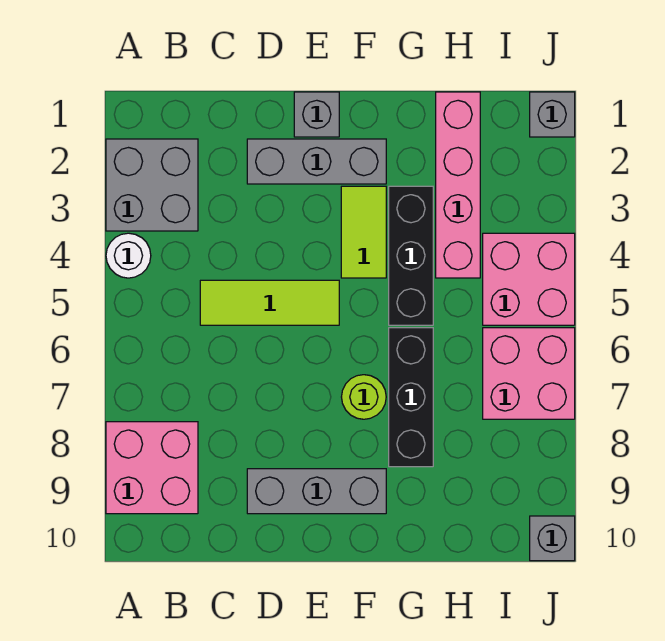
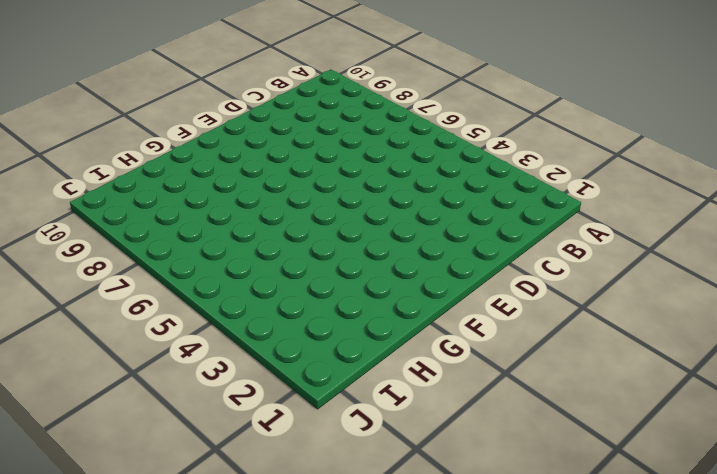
none -> grey 2x2 brick [106,139,198,231]
none -> white 1x1 round brick [106,233,151,278]
none -> pink 2x2 brick [106,422,198,514]

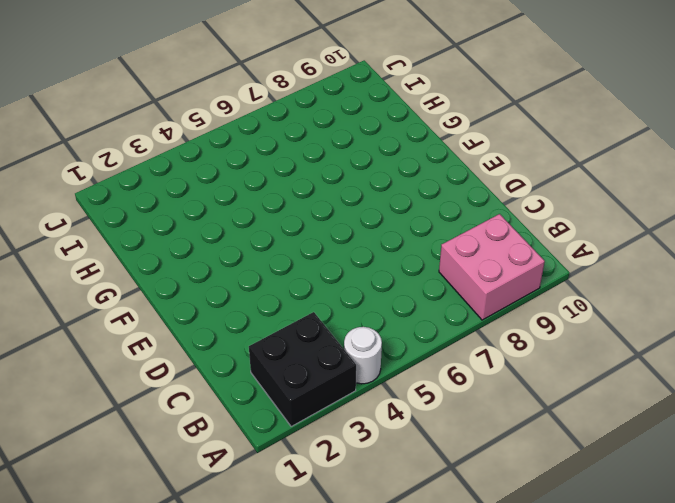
black 2x2 brick [249,312,356,427] -> grey 2x2 brick [106,139,198,231]
none -> lime 1x3 tile [200,280,339,325]
none -> grey 1x3 brick [247,139,386,184]
none -> grey 1x3 brick [247,469,386,514]

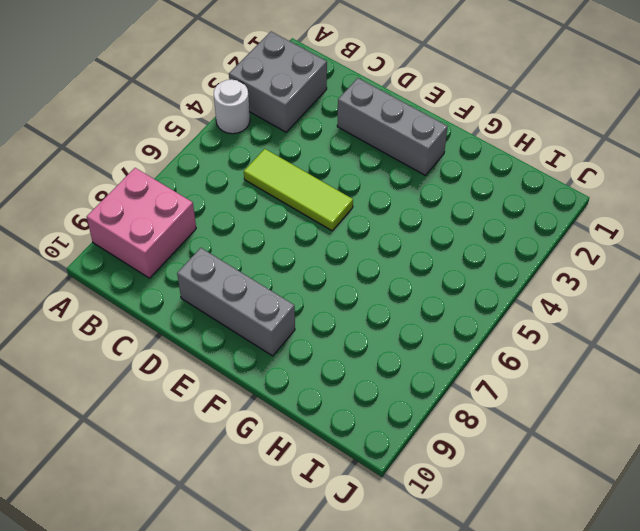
none -> grey 1x1 brick [294,92,339,137]
none -> lime 1x2 tile [341,186,386,278]
none -> lime 1x1 round brick [342,375,386,419]

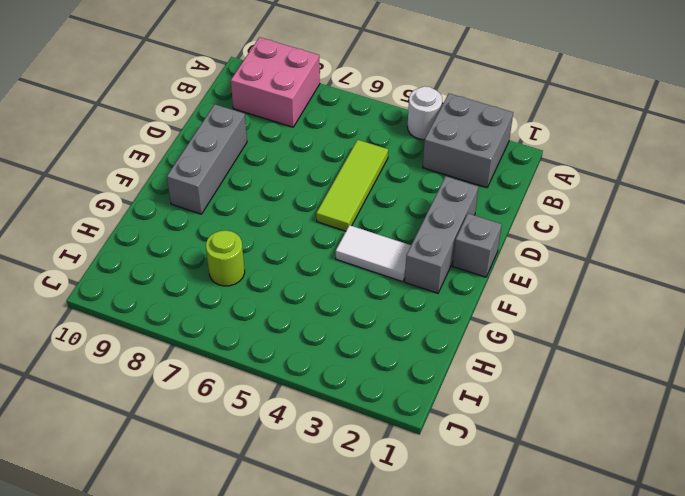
white 1x2 tile [336,225,411,282] -> lime 1x2 tile [341,186,386,278]
lime 1x1 round brick [206,230,245,286] -> lime 1x1 round brick moved to [342,375,386,419]
none -> black 1x3 brick [389,186,433,325]
none -> black 1x3 brick [389,328,433,467]
none -> pink 1x4 brick [436,92,480,278]

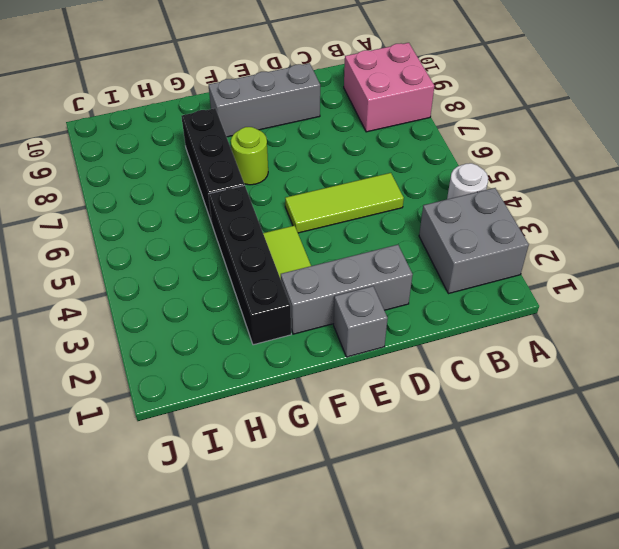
black 1x4 brick [208,185,291,345] -> black 1x3 brick [389,186,433,325]
none -> pink 1x4 brick [436,92,480,278]
none -> pink 2x2 brick [483,233,575,325]
none -> pink 2x2 brick [483,328,575,419]

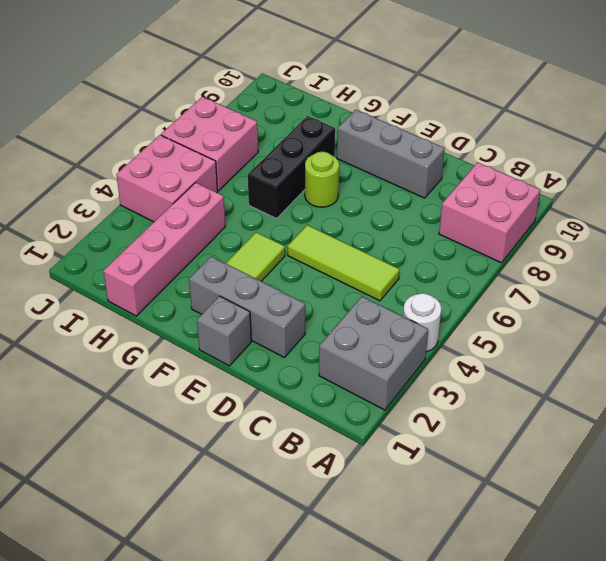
none -> black 1x3 brick [389,186,433,325]
none -> grey 1x1 brick [530,92,575,137]
none -> grey 1x1 brick [530,516,575,561]

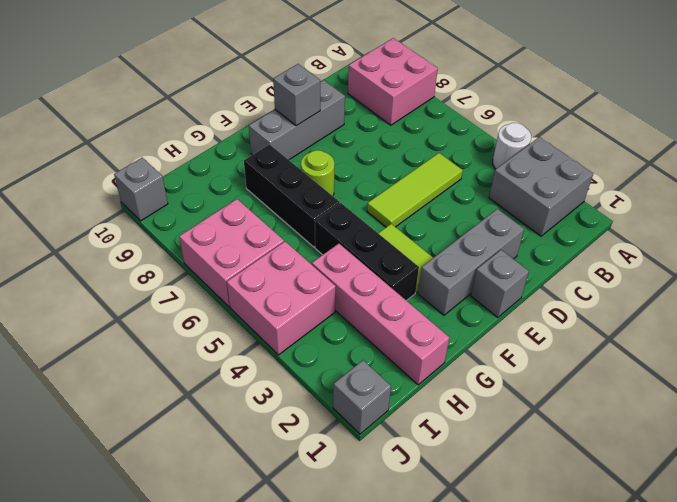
grey 1x1 brick [273,64,320,126] -> none

